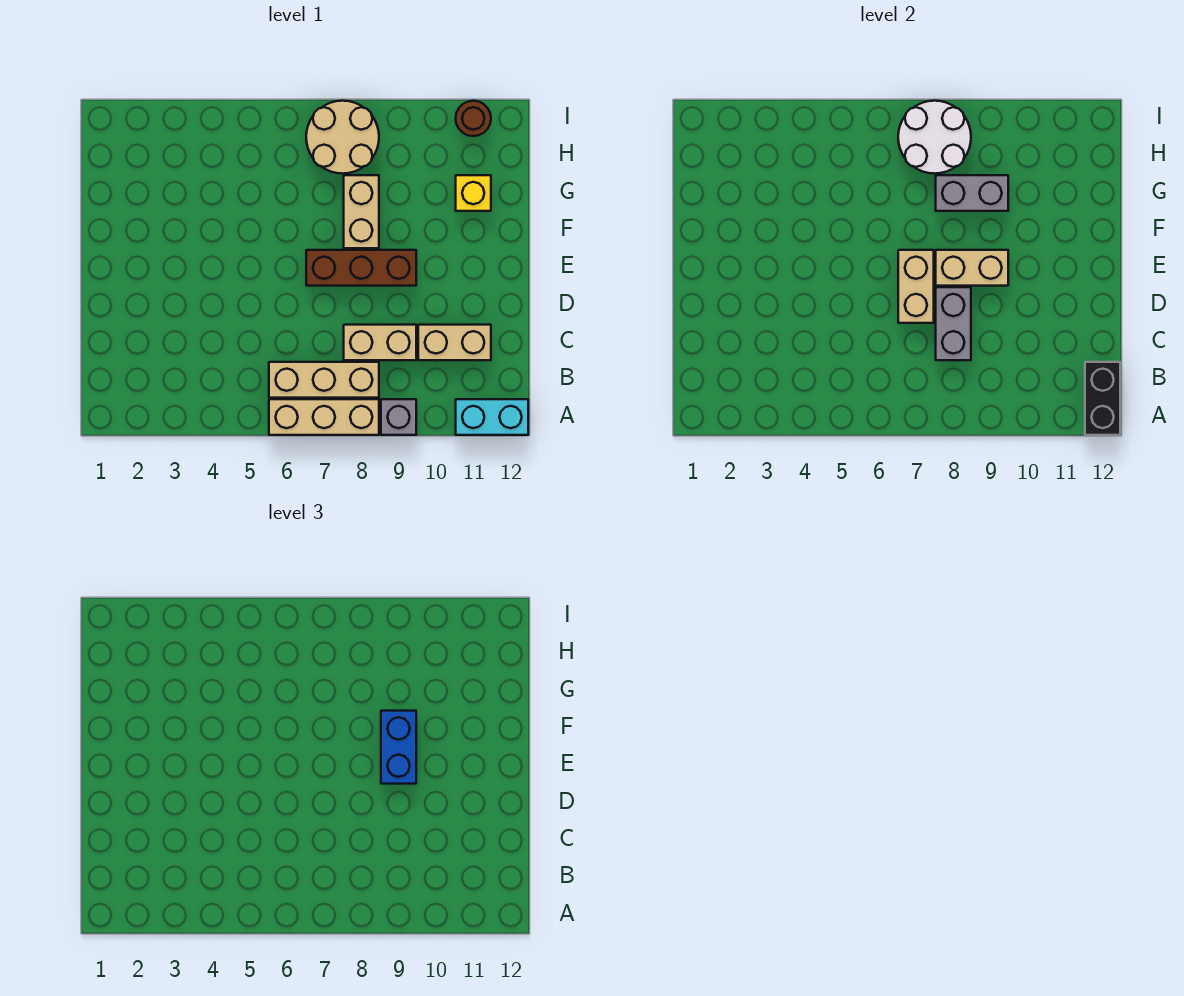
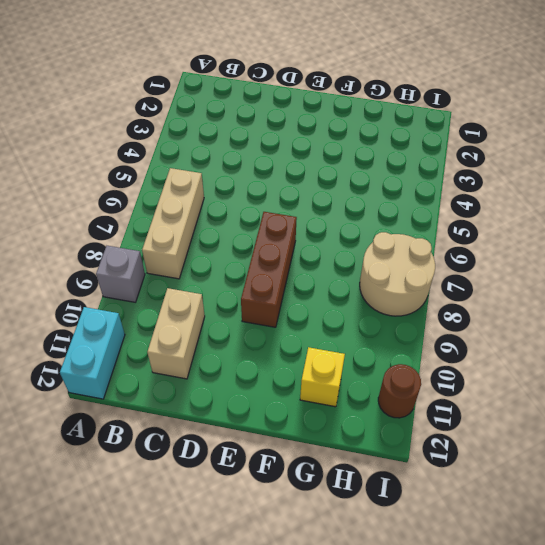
none -> tan 1x3 brick [269,399,379,435]
none -> tan 1x2 brick [344,325,416,360]
none -> tan 1x2 brick [344,175,379,248]

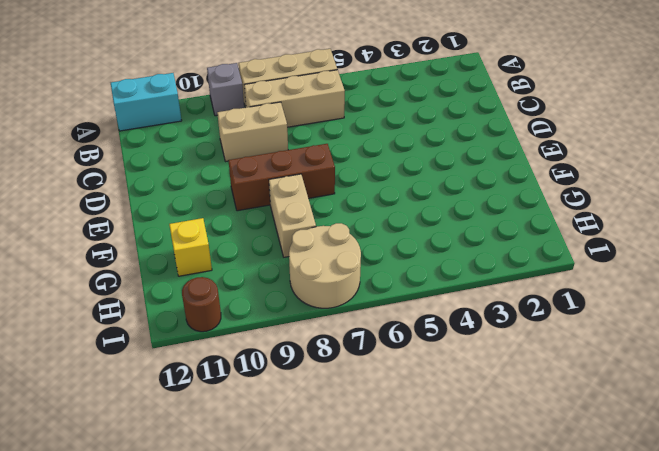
none -> tan 1x2 brick [418,325,491,360]
none -> black 1x2 brick [1085,362,1120,435]
none -> grey 1x2 brick [936,287,971,360]

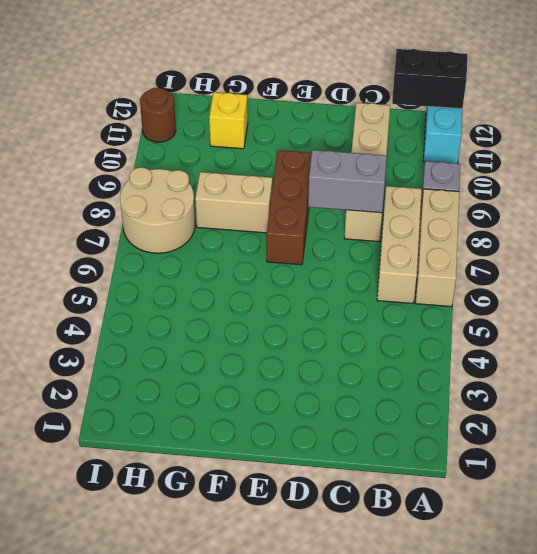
none -> tan 1x2 brick [898,250,934,323]
none -> tan 1x2 brick [936,250,1008,286]
none -> grey 1x2 brick [936,175,1008,211]

